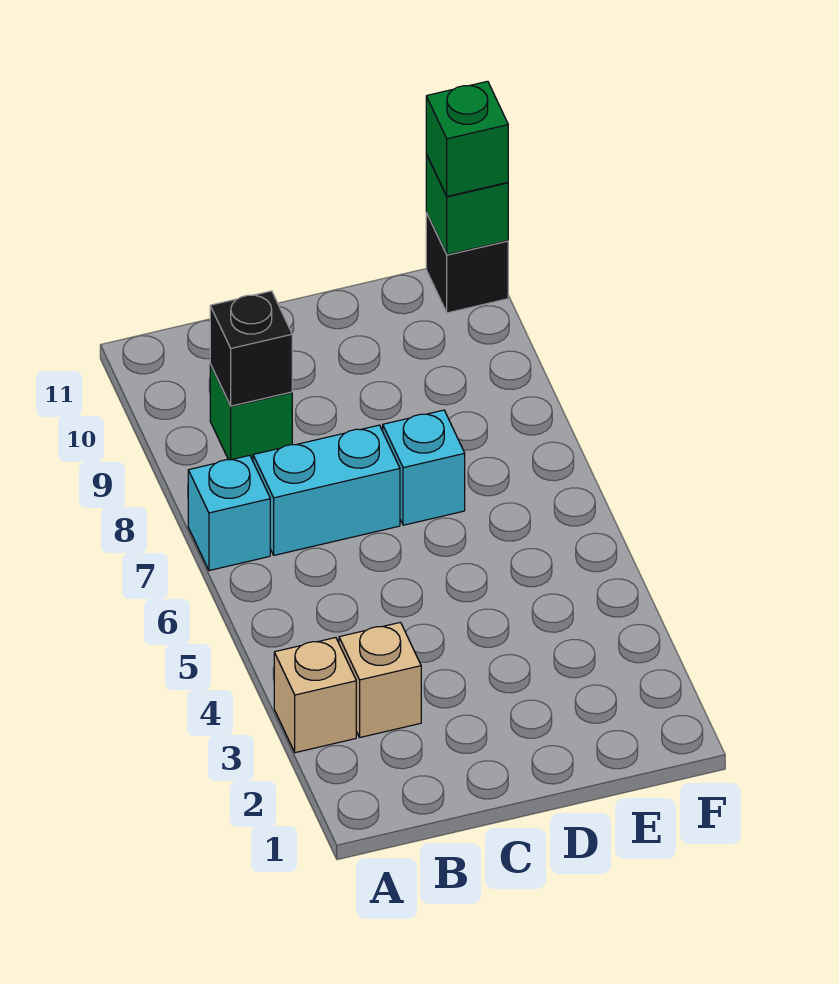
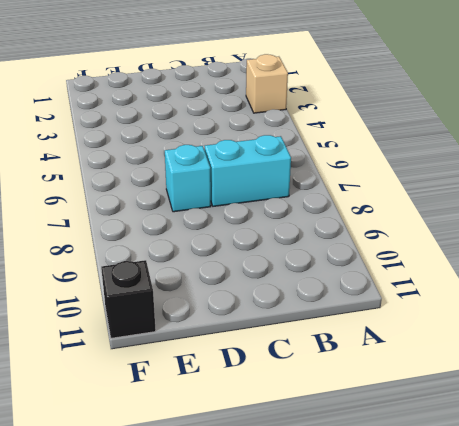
none -> cyan 1x1 brick [188,455,270,571]
none -> tan 1x1 brick [339,622,421,737]

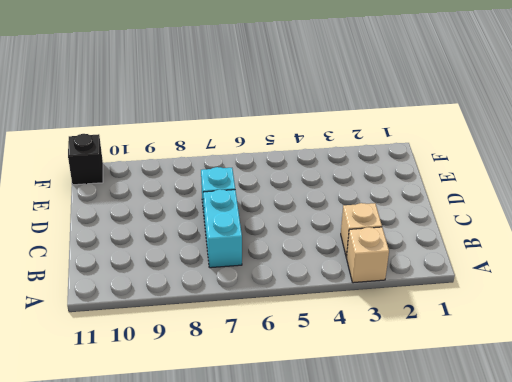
none -> cyan 1x1 brick [188,455,270,571]
none -> green 1x1 brick [210,364,292,460]

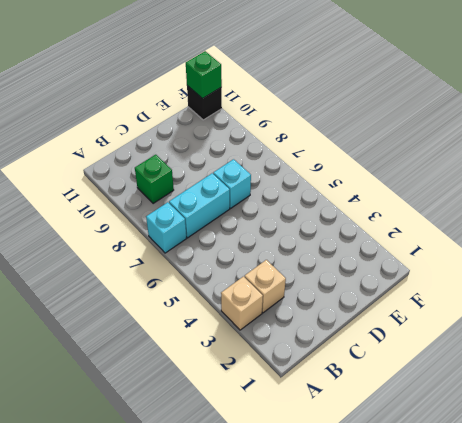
none -> black 1x1 brick [210,291,292,406]
none -> green 1x1 brick [426,81,508,196]

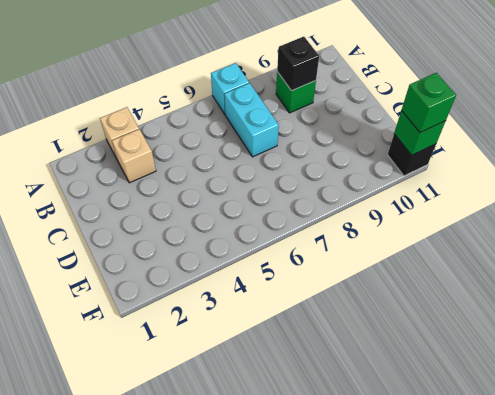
none -> cyan 1x1 brick [383,410,465,525]

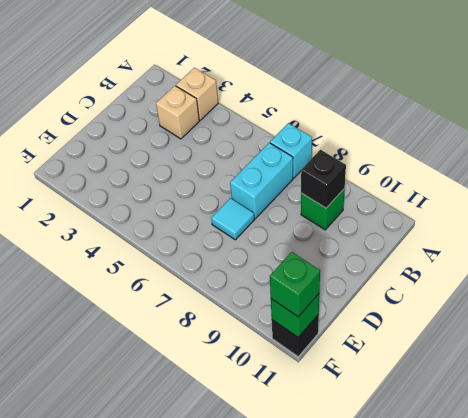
cyan 1x1 tile [211,198,254,240] -> cyan 1x1 brick [383,410,465,525]

